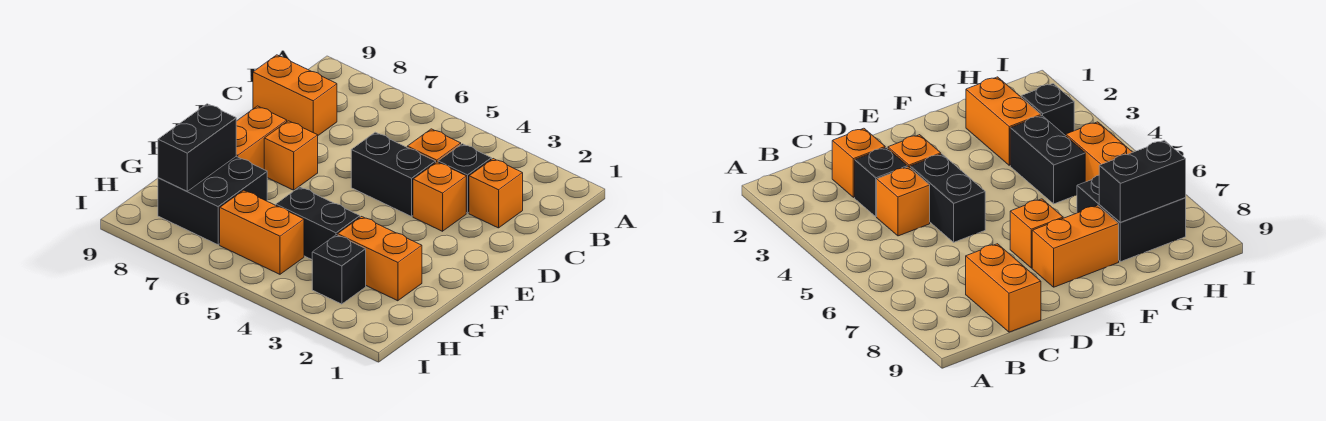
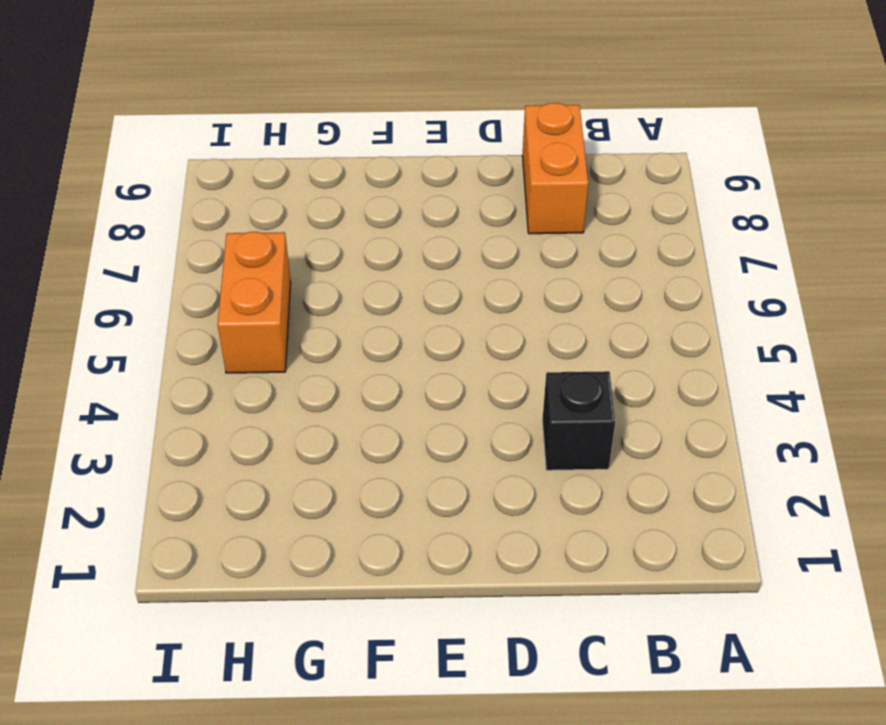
none -> orange 1x1 brick [469,159,523,228]
none -> orange 1x1 brick [407,129,461,162]
none -> orange 1x1 brick [413,162,466,231]

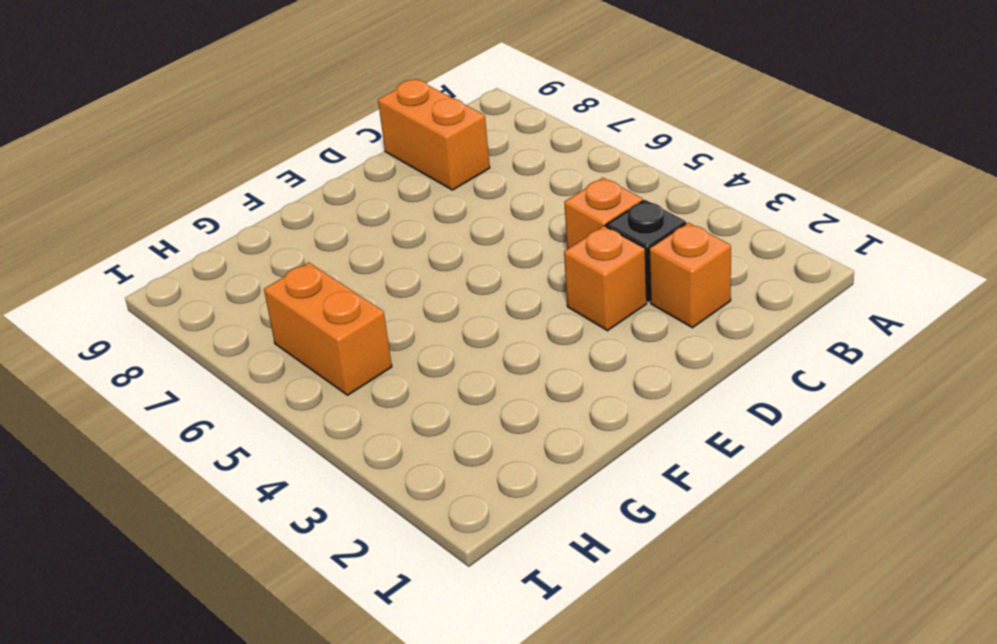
none -> black 1x2 brick [351,132,436,216]
none -> orange 1x1 brick [264,121,318,190]
none -> orange 1x2 brick [236,106,287,169]

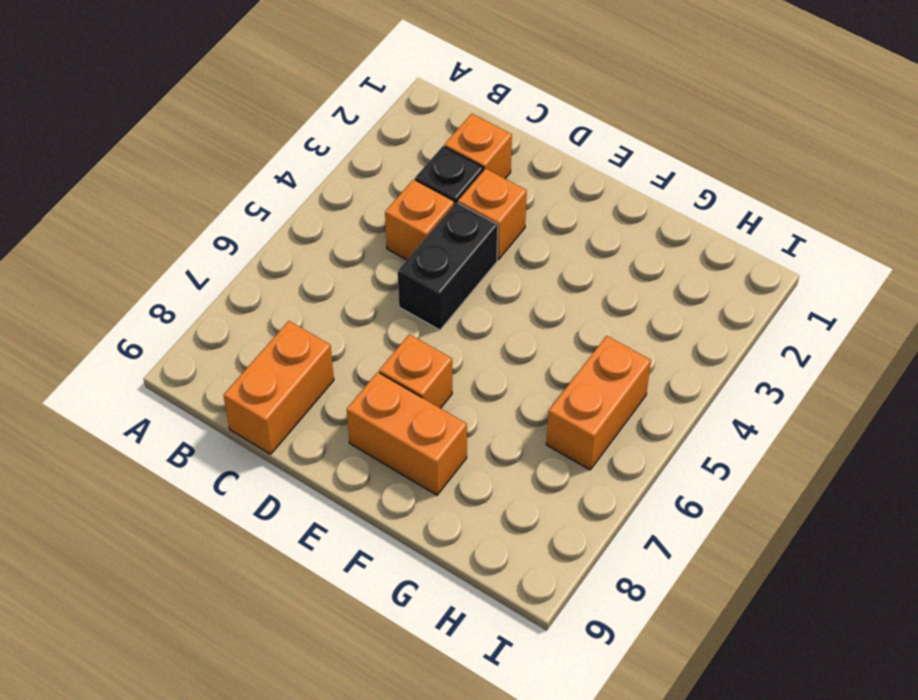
none -> orange 1x2 brick [338,217,422,301]
none -> black 1x2 brick [276,187,360,259]
none -> black 2x2 brick [158,156,267,245]

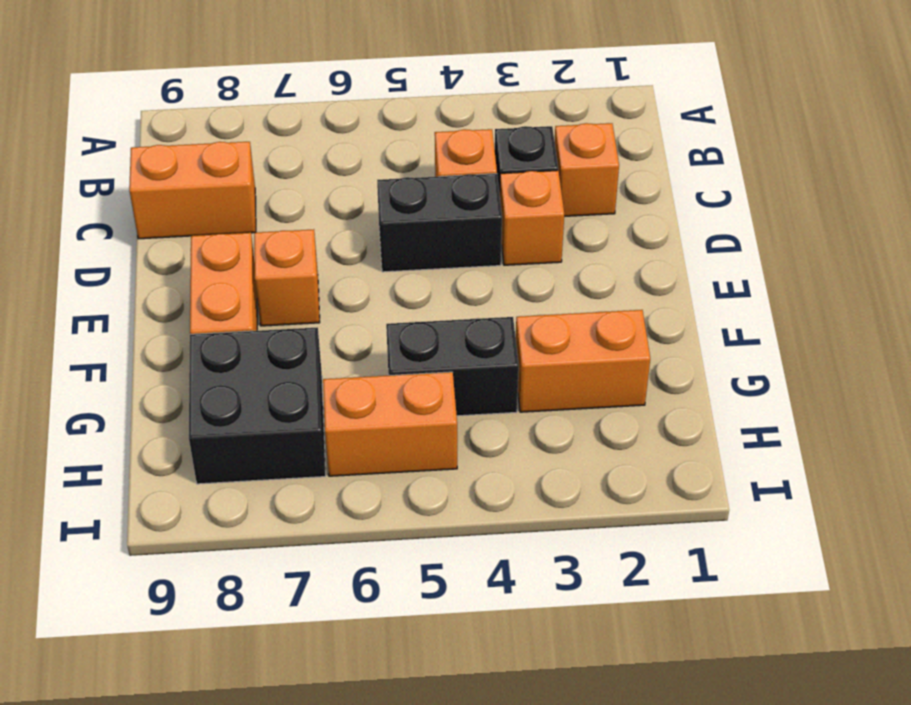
none -> black 1x1 brick [312,235,366,304]
none -> black 1x2 brick [158,104,236,191]

